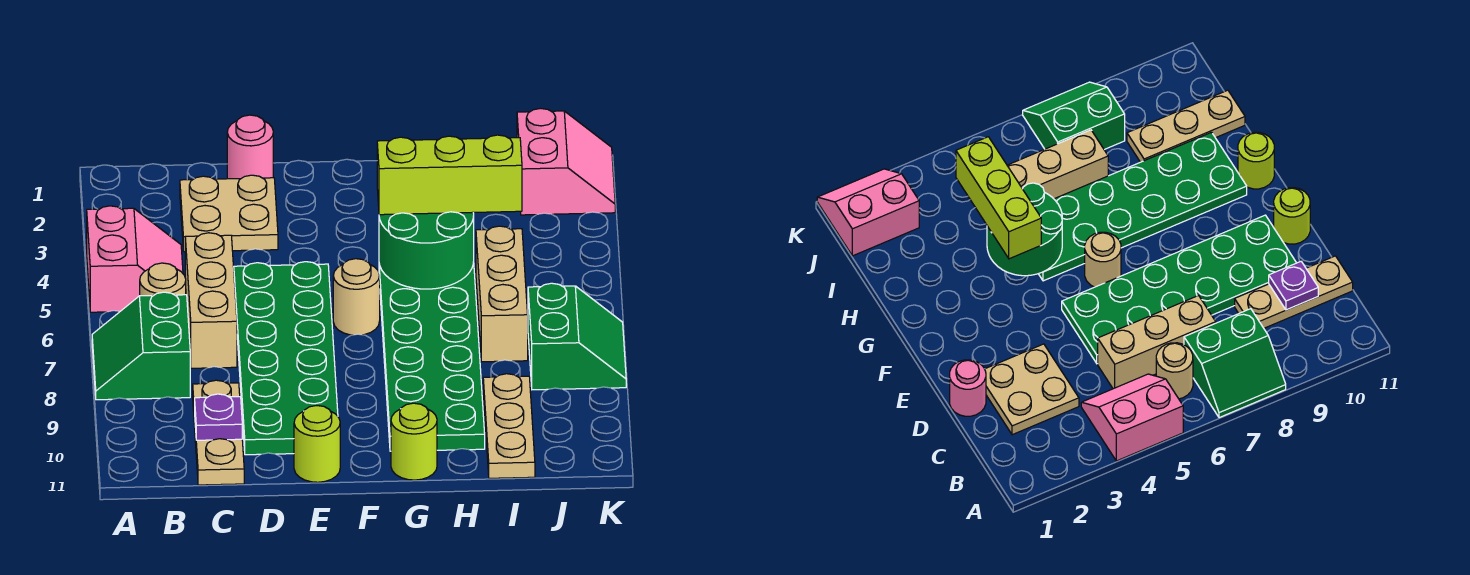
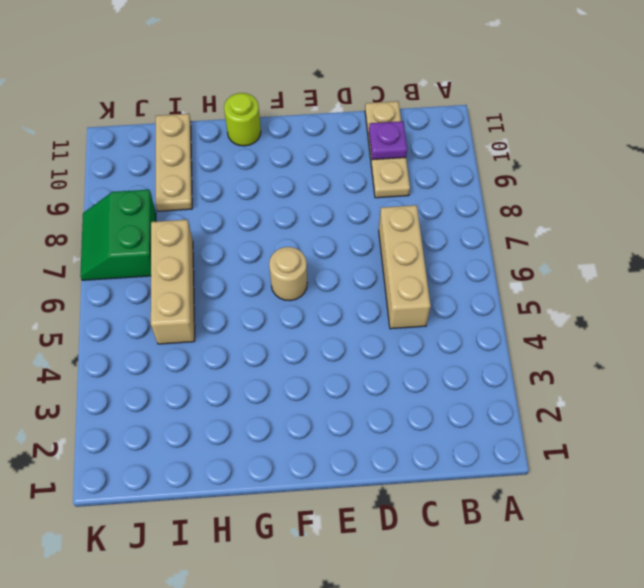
none -> pink 2x2 slope [87,206,183,312]
none -> green 2x2 slope [92,292,190,400]
none -> tan 1x1 round brick [140,263,186,296]

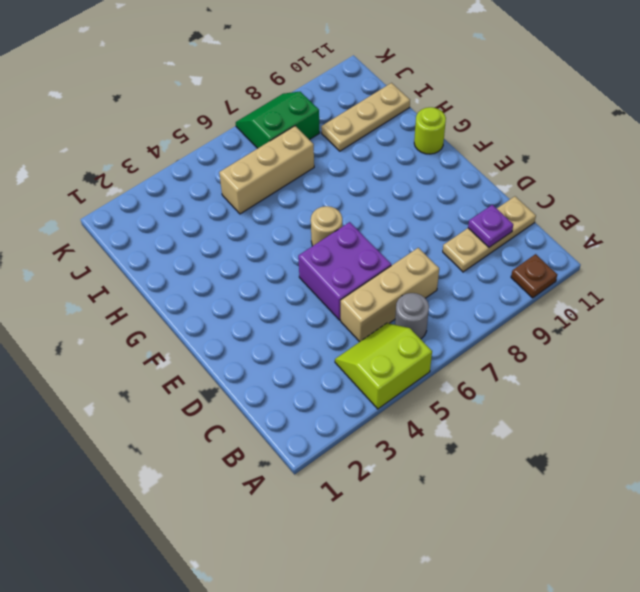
lime 2x2 slope [335,323,432,409] -> pink 2x2 slope [87,206,183,312]
brown 1x1 plate [511,254,557,298] -> none
grey 1x1 round brick [395,293,429,339] -> tan 1x1 round brick [140,263,186,296]
purple 2x2 brick [298,222,391,320] -> green 2x6 plate [234,262,338,455]
none -> green 2x2 slope [92,292,190,400]
none -> tan 2x2 plate [180,175,278,252]
none -> pink 1x1 round brick [227,115,273,179]

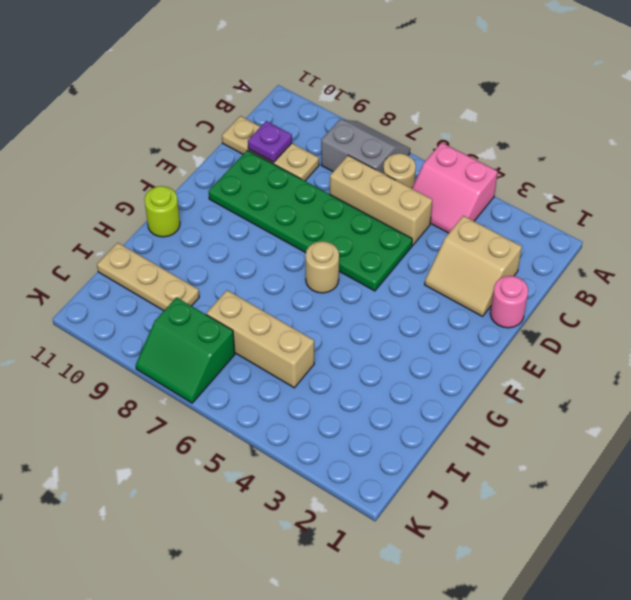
grey 2x2 slope [321,120,410,173] -> green 2x2 slope [92,292,190,400]
tan 2x2 slope [425,216,522,316] -> tan 2x2 plate [180,175,278,252]
none -> lime 1x1 round brick [294,406,340,482]
none -> green 2x6 plate [379,262,485,451]
none -> pink 2x2 slope [517,108,615,215]

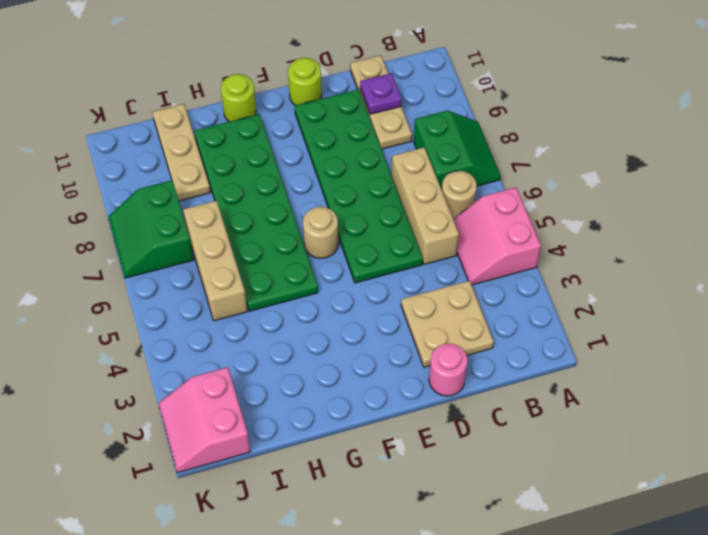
none -> green 2x2 round brick [379,212,474,289]
none -> lime 1x3 brick [377,135,522,215]

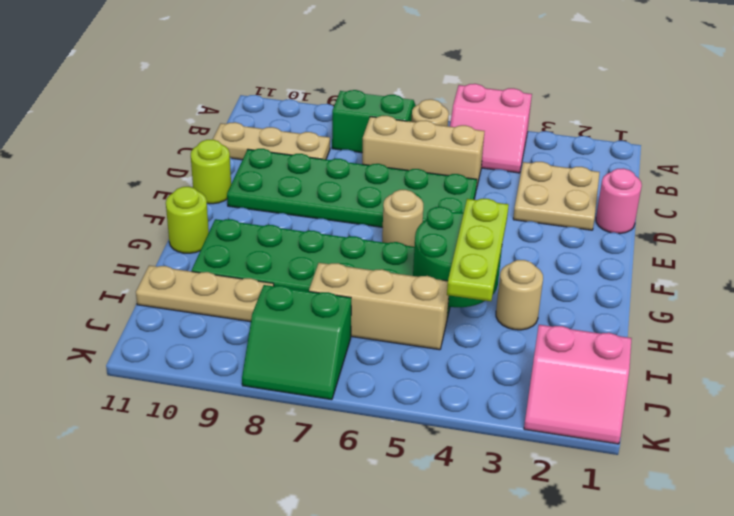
lime 1x3 plate [447,199,509,301] -> lime 1x3 brick [377,135,522,215]
tan 1x1 round brick [496,260,543,330] -> none
none -> purple 1x1 plate [195,394,242,440]

